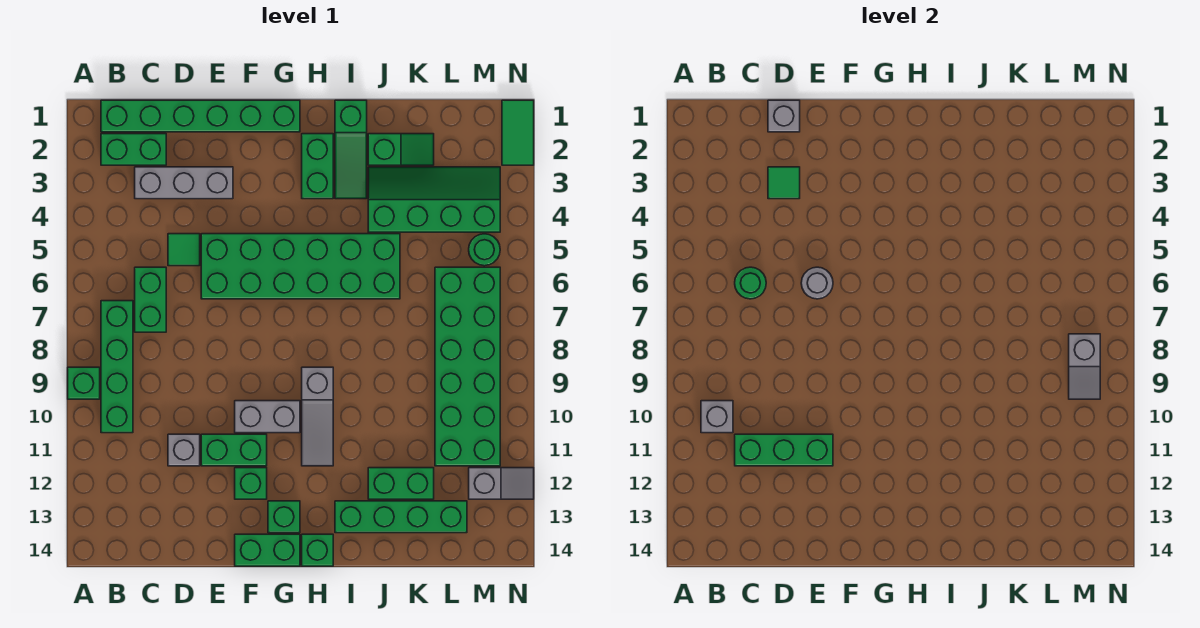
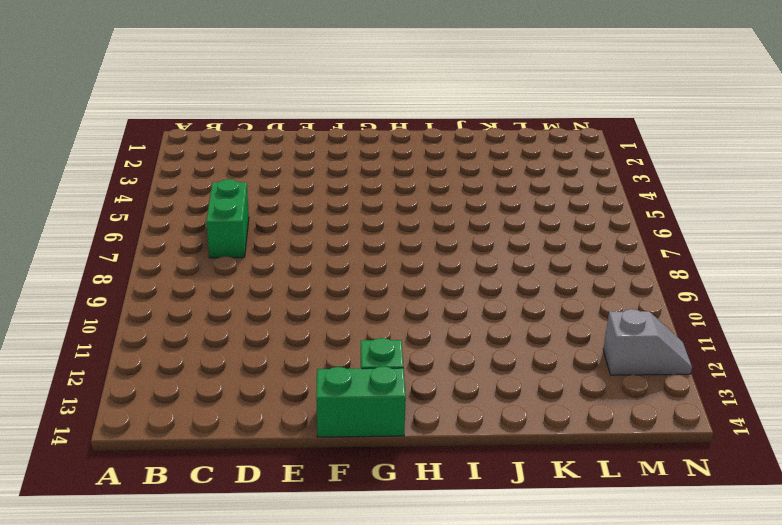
none -> green 1x1 brick [68,367,100,399]
none -> green 1x6 brick [101,100,300,132]
none -> green 1x2 brick [101,134,166,165]
none -> green 1x4 brick [101,301,133,433]

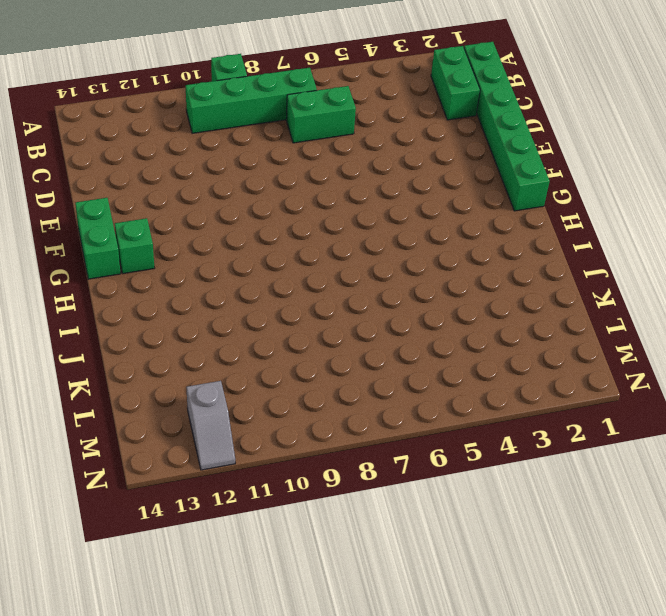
none -> grey 1x3 brick [135,167,233,199]
none -> green 1x1 tile [168,234,200,266]
none -> grey 1x1 brick [168,434,200,466]
none -> green 2x6 brick [201,234,400,299]

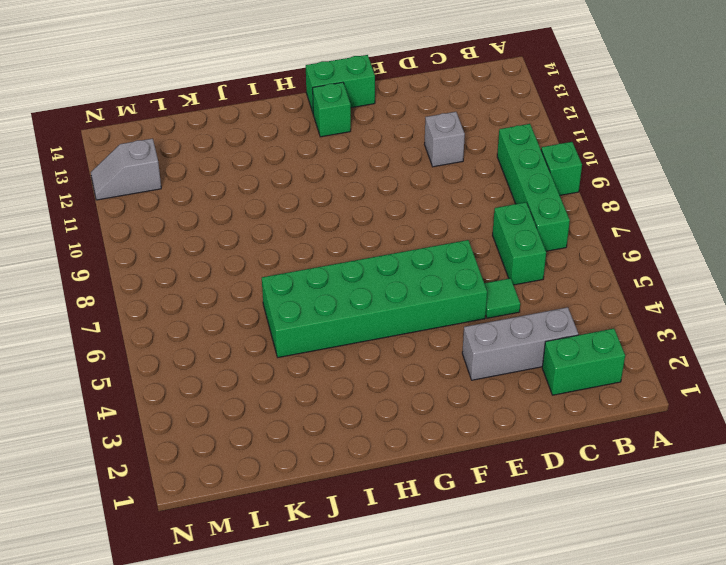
none -> green 1x6 brick [101,100,300,132]
none -> green 1x2 brick [201,434,267,466]
none -> grey 1x2 brick [235,401,300,433]
none -> green 1x1 brick [235,468,267,499]

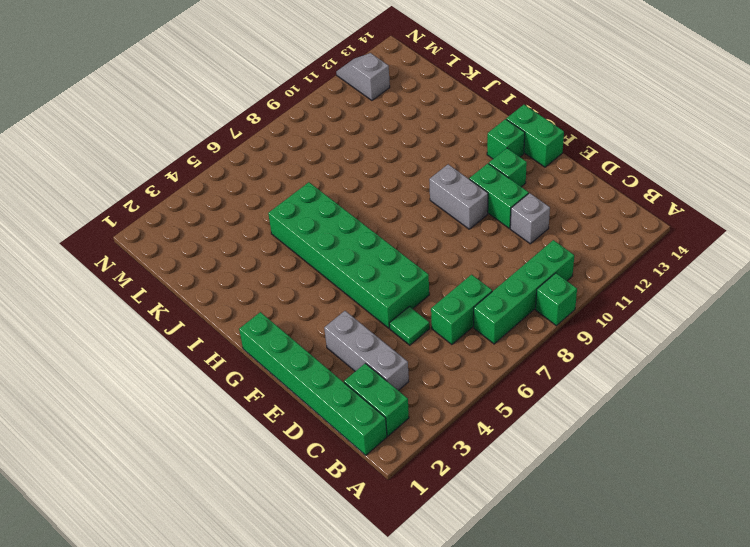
none -> green 1x2 brick [302,134,333,199]
none -> grey 1x3 slope [302,367,333,466]
none -> green 1x1 brick [302,534,333,566]
none -> green 1x3 slope [335,100,367,199]

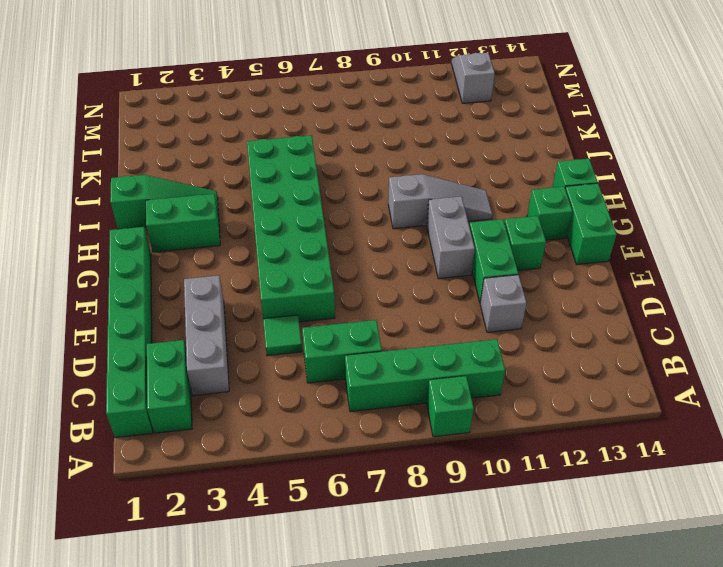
none -> green 1x4 brick [335,501,467,533]
none -> green 1x2 slope [368,134,434,165]
none -> green 2x4 slope [368,167,500,232]
none -> green 1x2 brick [368,468,434,499]

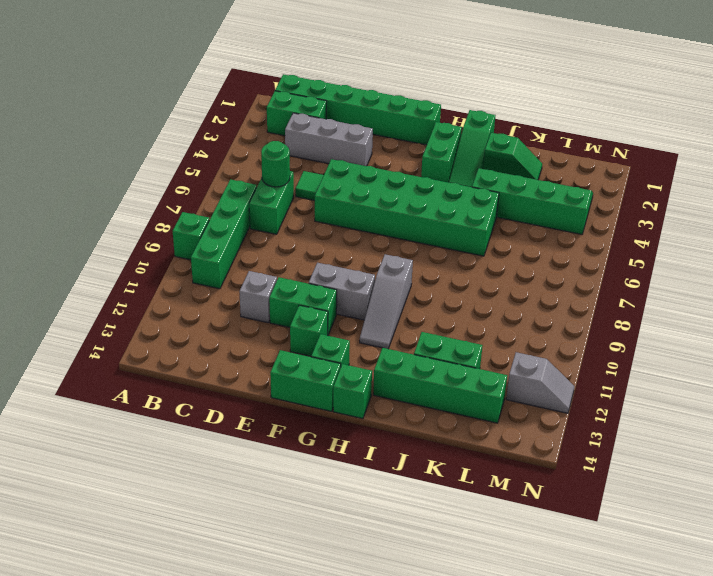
none -> green 2x6 brick [435,267,500,466]
none -> green 1x1 round brick [469,234,500,266]
none -> green 1x2 tile [502,100,534,165]
none -> grey 1x1 brick [701,401,733,433]

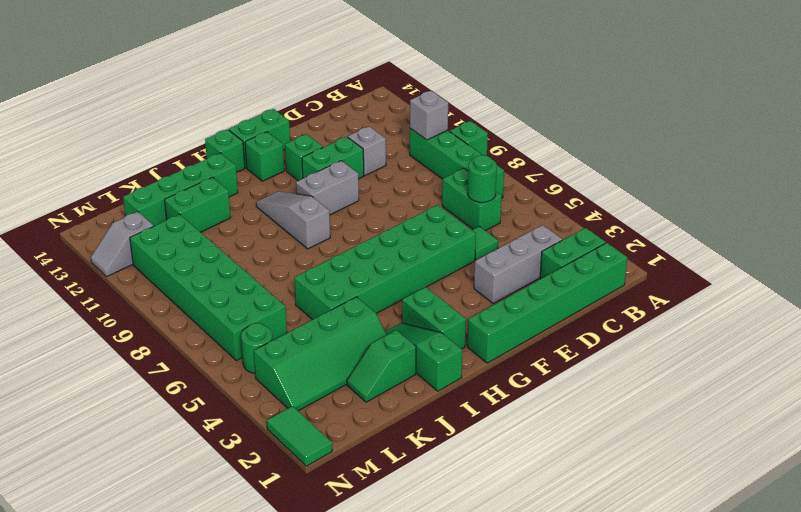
none -> green 1x3 brick [735,434,833,466]
none -> grey 1x1 brick [768,100,800,132]
none -> green 1x1 tile [768,167,800,199]
none -> grey 1x1 round brick [801,267,833,299]

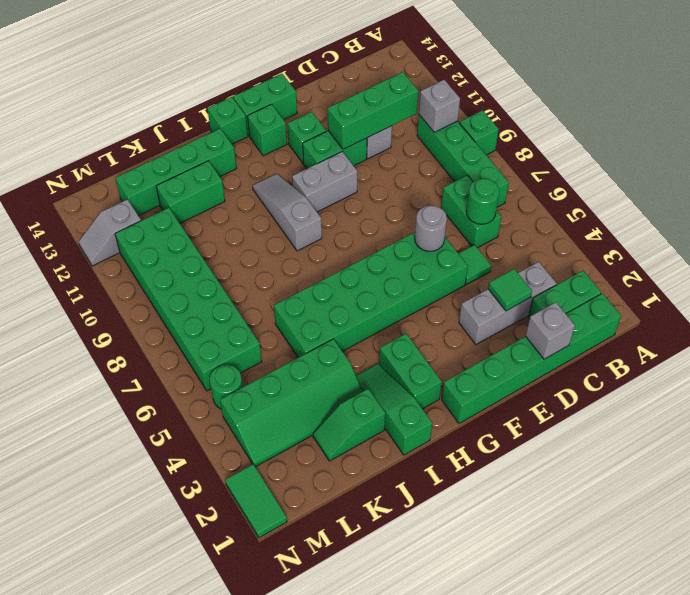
none -> grey 1x2 slope [1069,334,1100,399]

